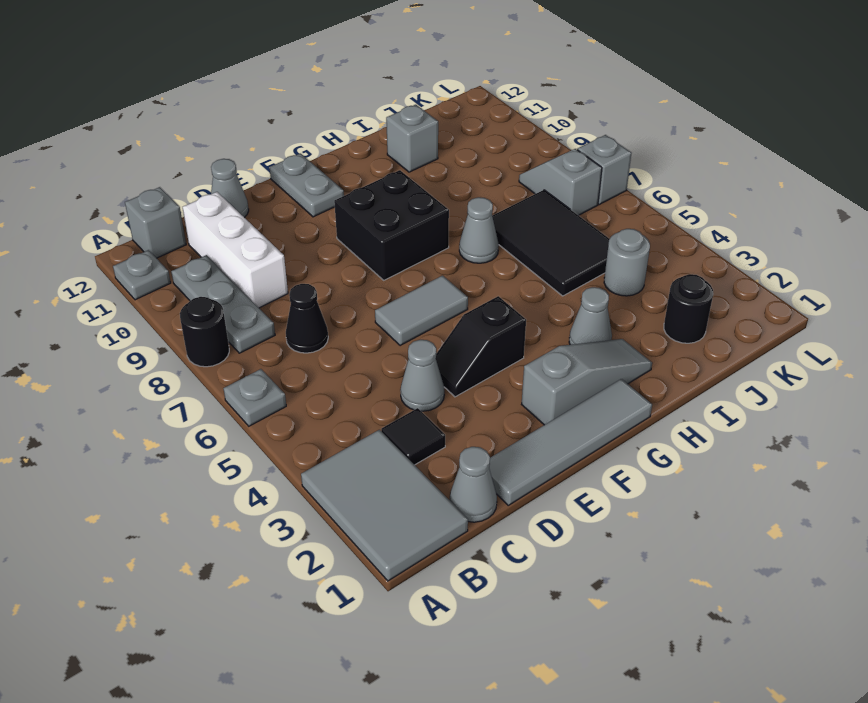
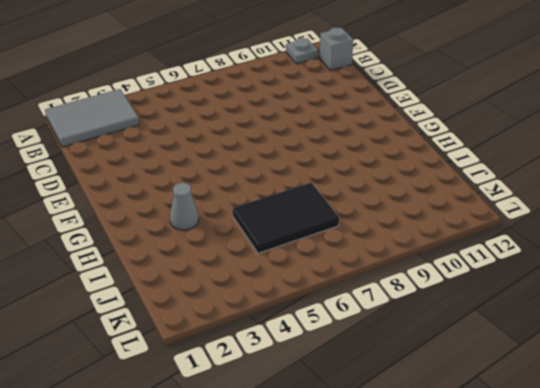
none -> grey 1x1 plate [224,369,286,426]
none -> black 1x1 round brick [180,297,229,367]
none -> grey 1x3 plate [171,255,275,353]

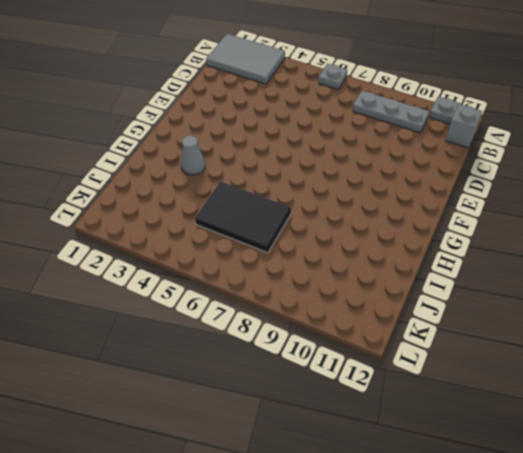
none -> black 1x1 round brick [180,297,229,367]
none -> grey 1x1 cone [450,447,497,522]
none -> black 1x1 tile [381,408,445,465]

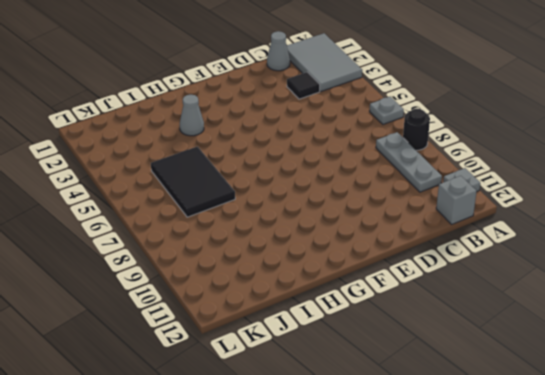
none -> black 1x1 cone [286,284,328,353]
none -> white 1x3 brick [183,192,288,308]
none -> grey 1x4 tile [489,379,652,505]

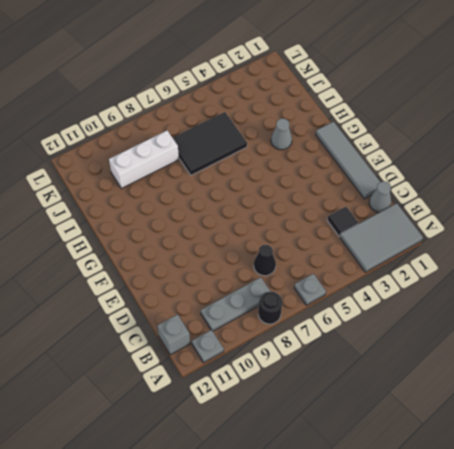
white 1x3 brick [109,130,179,188] -> white 1x3 brick moved to [183,192,288,308]
none -> grey 1x1 cone [400,340,444,411]
none -> grey 1x1 cone [211,159,249,218]
none -> black 1x2 slope [436,296,526,397]

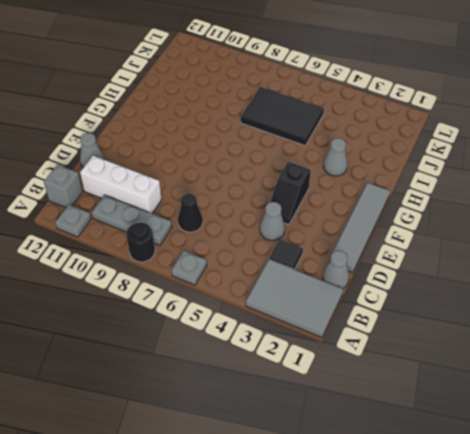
none -> grey 1x2 tile [375,276,468,346]
none -> grey 1x3 slope [522,339,652,425]
none -> black 2x2 brick [334,170,449,280]

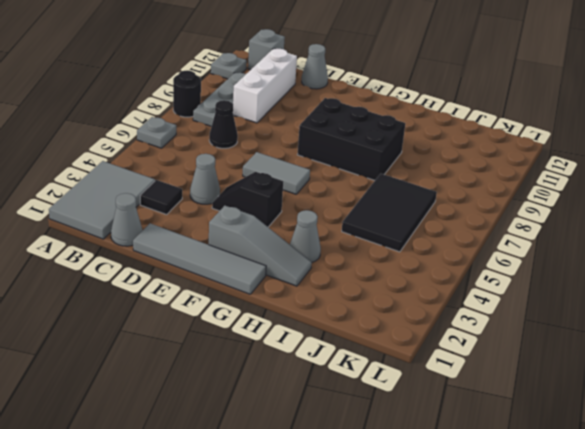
black 2x3 brick [297,98,405,180] -> black 2x2 brick [334,170,449,280]
none -> grey 1x2 plate [270,153,344,217]
none -> grey 1x1 cone [459,197,499,263]
none -> grey 1x1 brick [386,105,438,172]

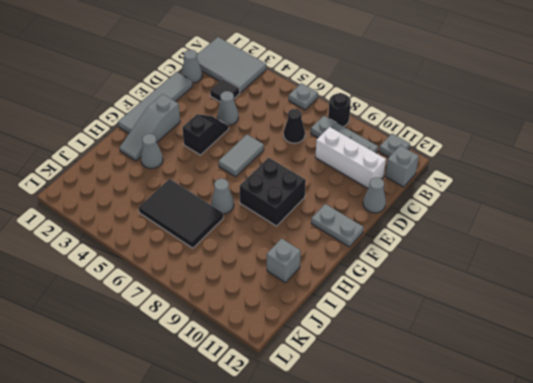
none -> black 1x1 round brick [664,274,713,343]
none -> grey 1x1 round brick [604,229,650,296]
none -> grey 1x2 slope [519,149,602,215]

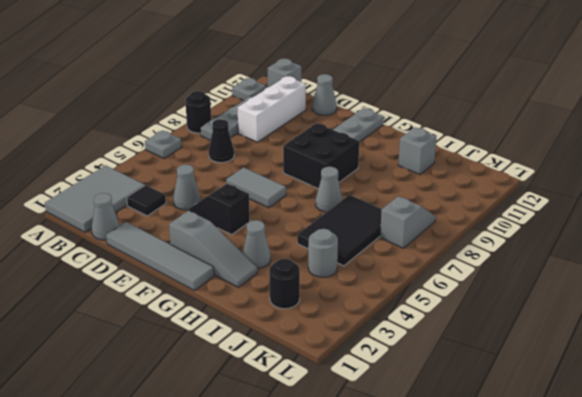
none -> grey 1x1 brick [577,135,631,204]

